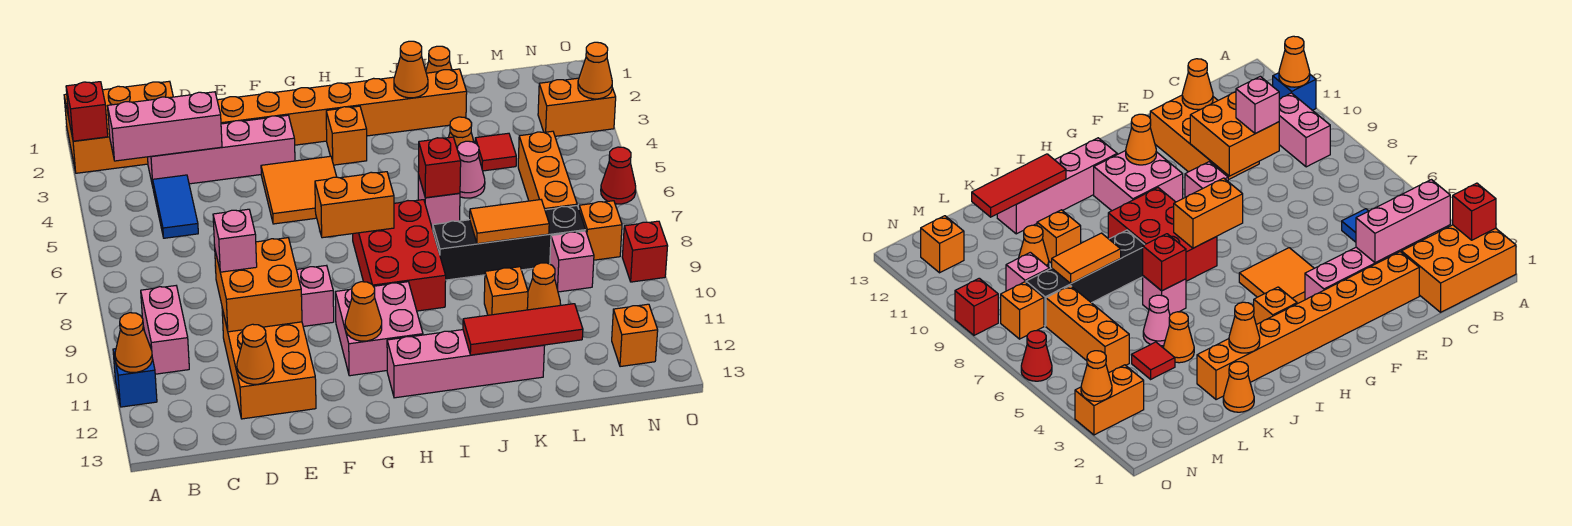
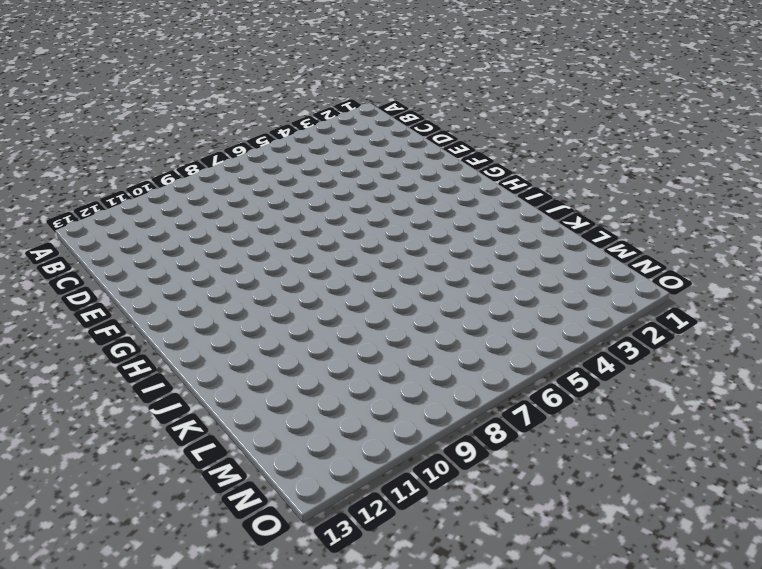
none -> orange 2x3 brick [64,81,173,173]
none -> blue 1x1 brick [113,344,157,407]
none -> pink 1x2 brick [141,286,189,374]
none -> pink 1x4 brick [148,115,295,186]

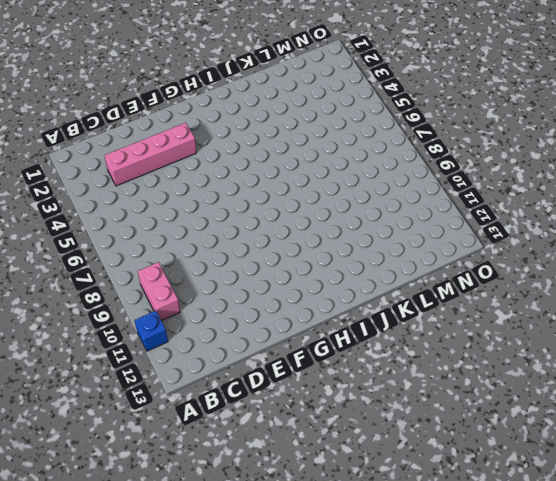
none -> orange 2x3 brick [64,81,173,173]
none -> blue 1x2 tile [153,175,198,238]
none -> orange 1x8 brick [217,69,467,145]
none -> orange 2x3 brick [222,309,316,419]

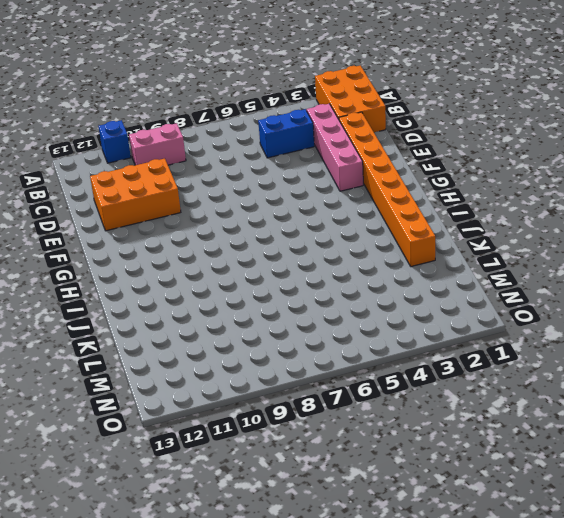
blue 1x2 brick [258,109,314,158] -> blue 1x2 tile [153,175,198,238]
none -> orange 2x2 tile [261,156,337,224]
none -> pink 1x1 brick [297,265,334,326]
none -> pink 2x2 brick [335,282,423,376]
none -> orange 1x1 brick [326,106,367,165]

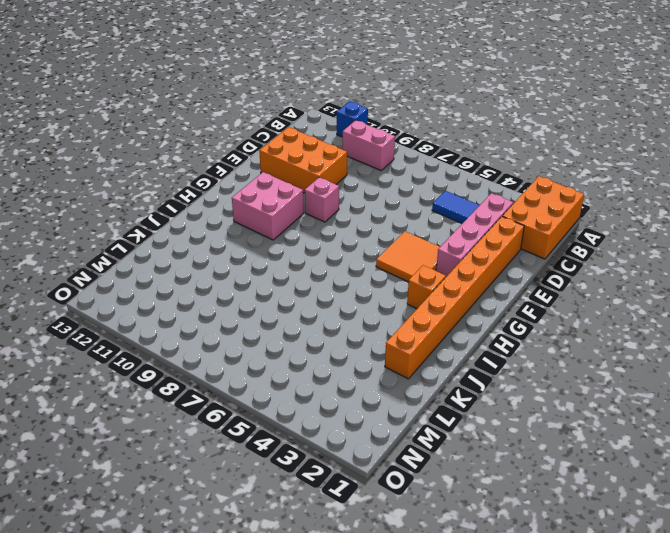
none -> red 2x3 brick [353,200,446,311]
none -> pink 1x4 brick [387,330,545,398]
none -> pink 1x1 brick [418,175,460,229]
none -> black 1x4 brick [433,206,585,280]

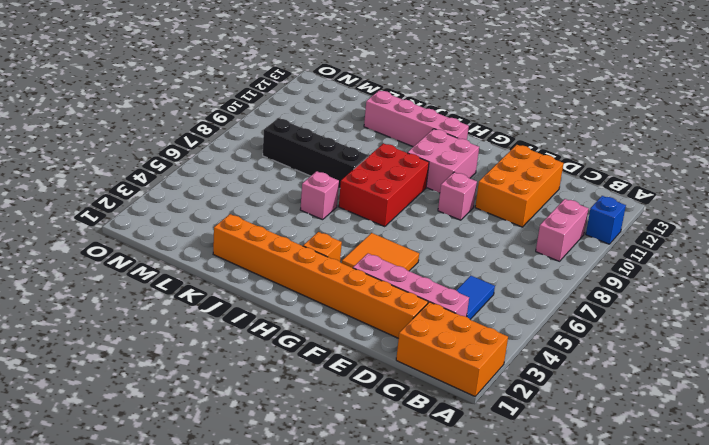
none -> orange 1x1 cone [426,46,452,73]
none -> orange 1x1 cone [448,117,474,148]
none -> pink 1x1 cone [457,141,485,198]
none -> orange 1x1 brick [484,267,528,315]

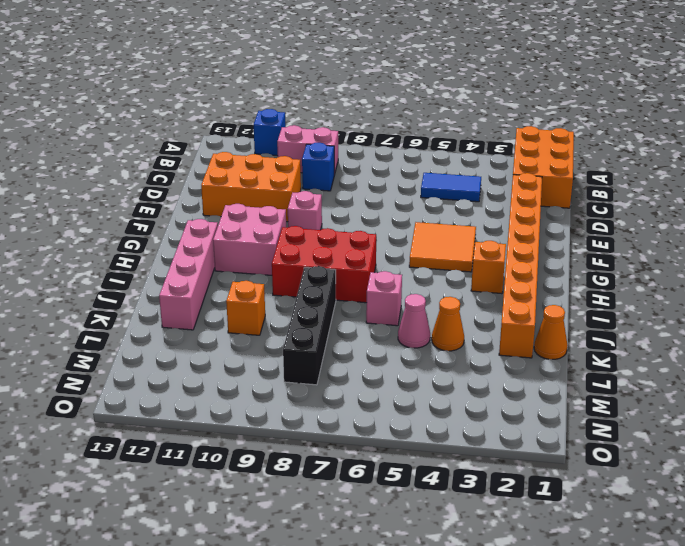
blue 1x1 brick [302,143,334,191] -> none
none -> pink 1x4 brick [148,115,295,186]
none -> red 1x1 tile [475,133,516,171]
none -> orange 1x1 cone [527,263,561,310]
none -> orange 1x3 brick [518,131,577,210]

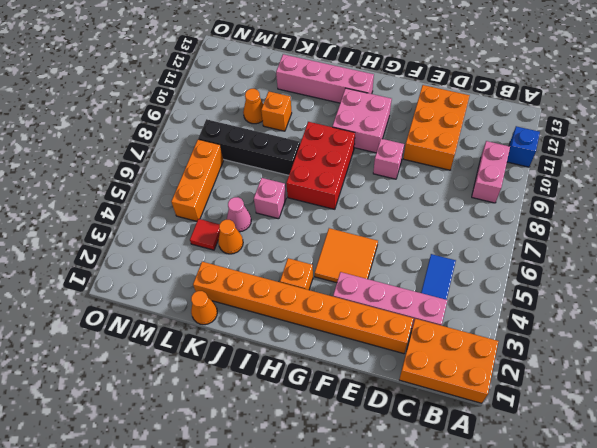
none -> pink 1x1 brick [550,231,594,292]
none -> orange 1x2 brick [538,78,616,136]
none -> orange 1x1 brick [579,201,622,260]
none -> orange 1x1 brick [612,304,658,367]

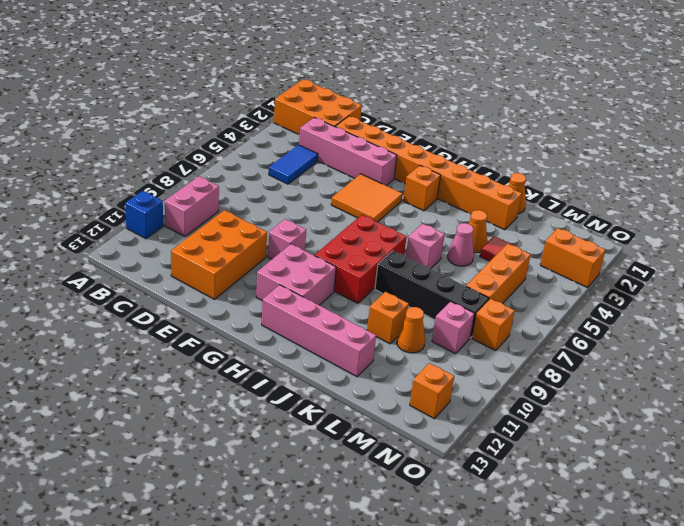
none -> red 1x1 cone [601,147,636,204]
none -> red 1x1 brick [622,221,668,282]
none -> red 1x1 brick [66,82,108,141]
none -> orange 1x1 cone [115,313,152,372]

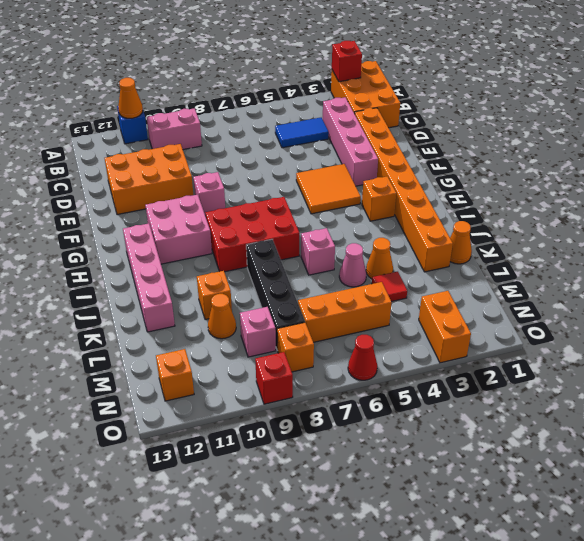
none -> pink 1x3 brick [108,92,222,161]
none -> orange 2x2 brick [215,238,302,332]
none -> orange 1x1 cone [237,324,274,384]
none -> orange 1x2 brick [315,172,394,238]

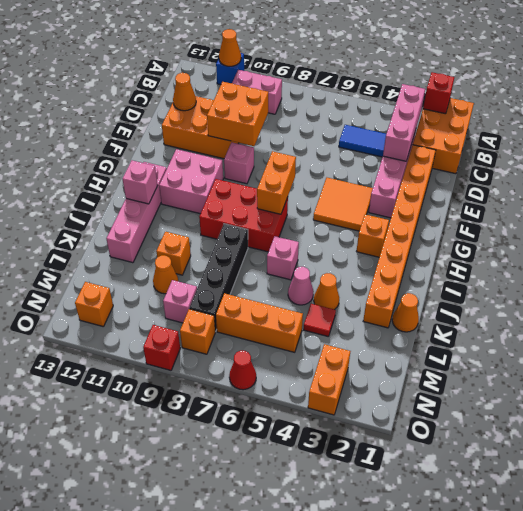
pink 1x1 brick [123,160,158,204] -> pink 1x1 brick moved to [213,209,257,272]
none -> orange 1x1 cone [345,282,382,341]
none -> orange 1x1 cone [394,41,428,98]
none -> red 1x1 brick [418,137,461,198]
none -> red 1x3 tile [463,304,583,355]

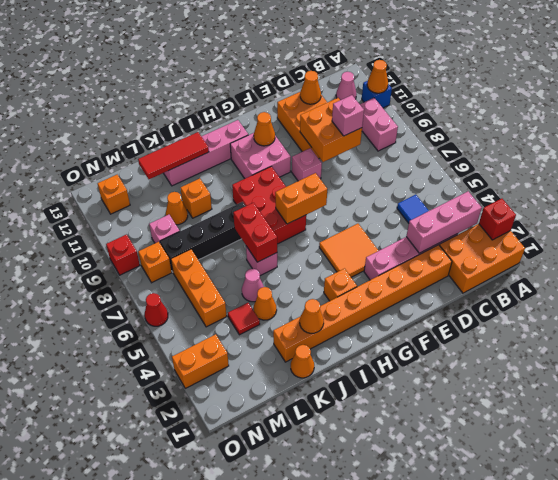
pink 1x1 cone [336,72,356,100] -> none
red 1x2 brick [233,203,277,262] -> red 1x1 brick [418,137,461,198]
none -> orange 1x2 tile [470,200,549,244]
none -> orange 1x1 cone [578,42,612,99]

